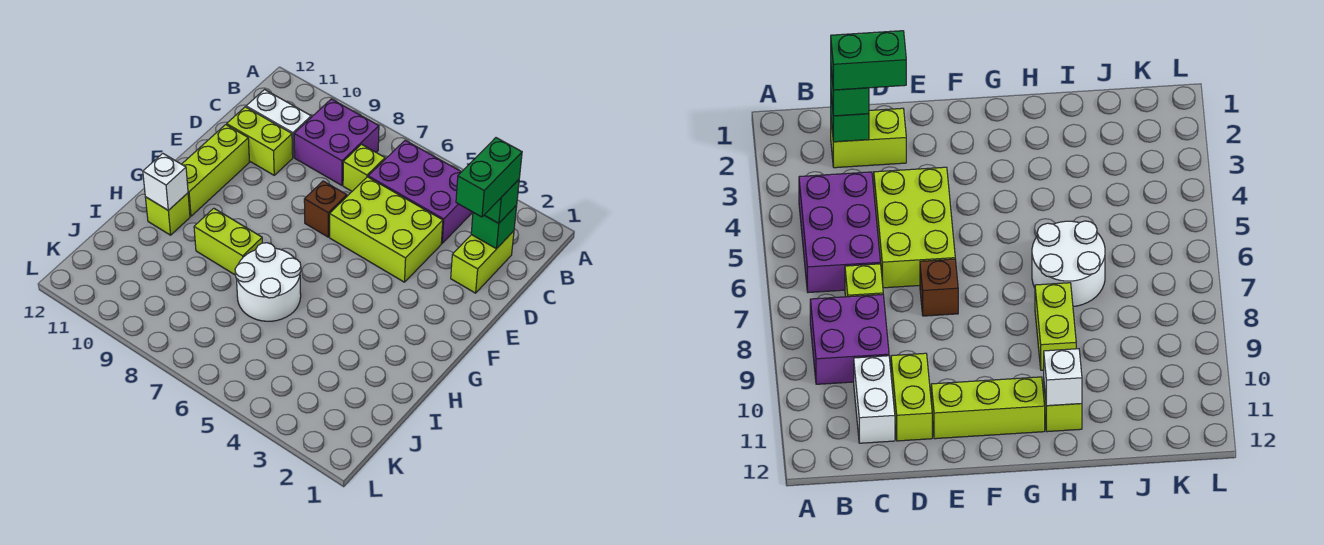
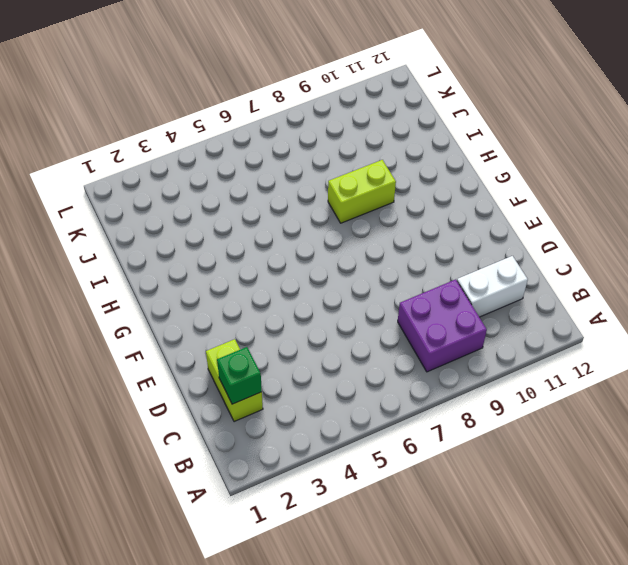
none -> purple 2x3 brick [368,140,473,243]
none -> lime 1x1 brick [343,144,385,191]
none -> lime 2x3 brick [330,177,443,282]

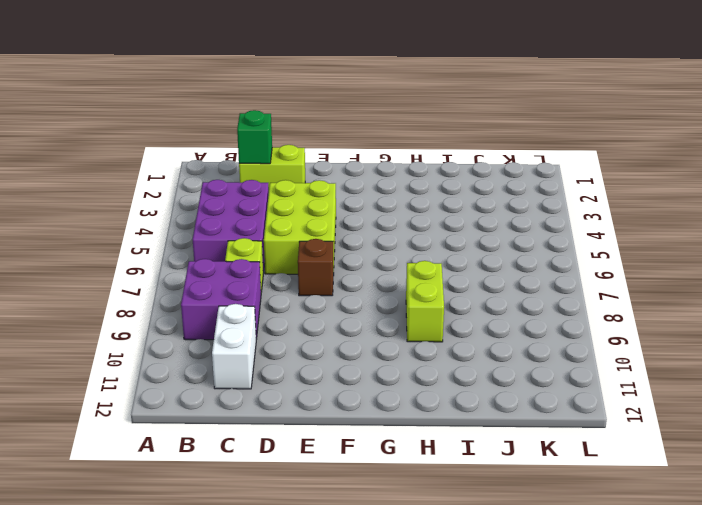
none -> lime 1x2 brick [227,107,293,175]
none -> lime 1x3 brick [182,125,249,216]
none -> white 2x2 round brick [235,243,301,321]

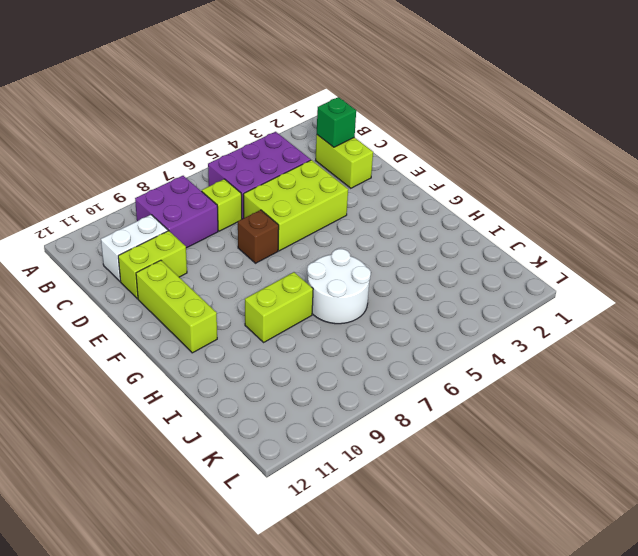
none -> lime 1x1 brick [145,193,190,235]
none -> white 1x1 brick [143,154,188,210]
none -> green 1x1 brick [485,180,519,223]

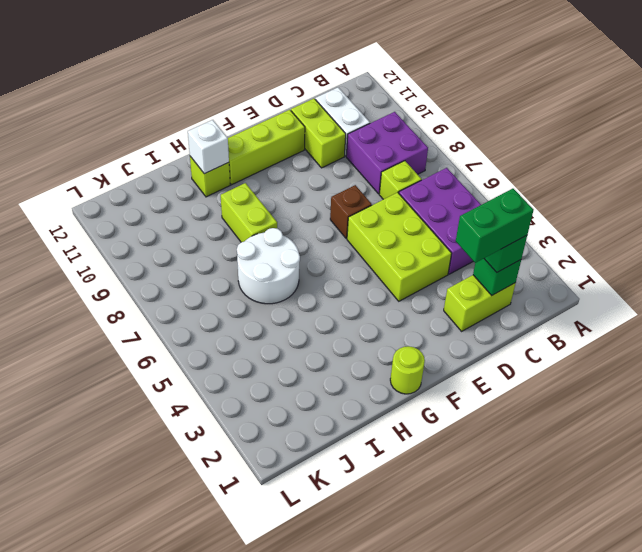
lime 1x1 round brick [390,346,425,394] -> none

